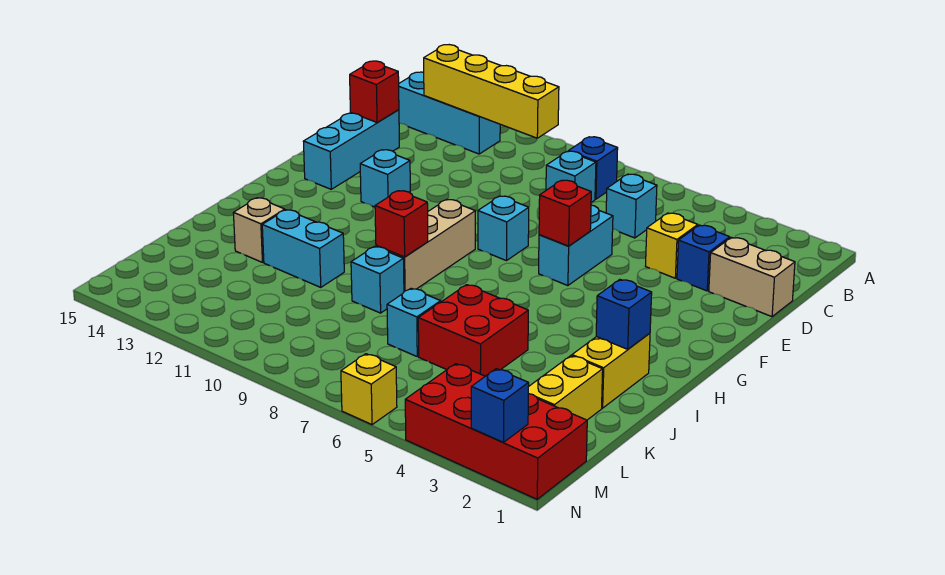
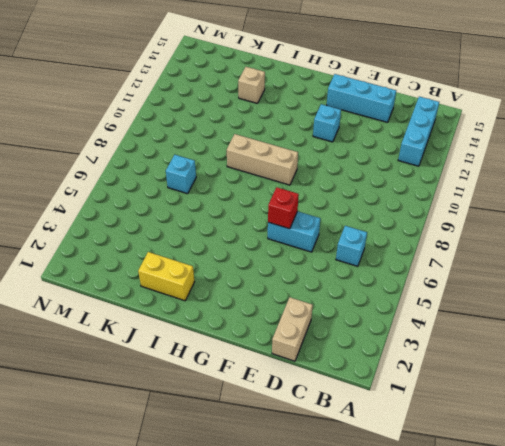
none -> blue 1x1 brick [569,137,618,199]
none -> cyan 1x1 brick [546,151,596,202]
none -> blue 1x1 brick [677,225,730,291]

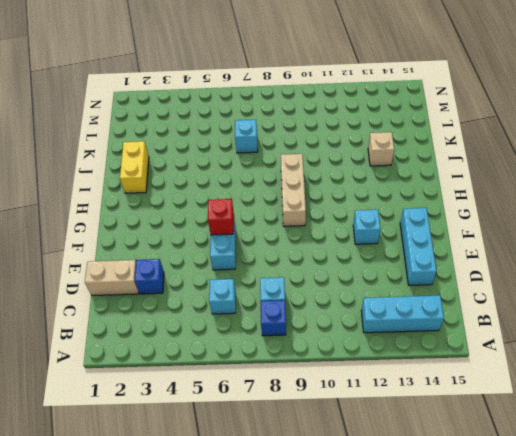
none -> yellow 1x1 brick [646,213,698,278]
none -> cyan 1x1 brick [478,196,529,261]
none -> red 2x2 brick [418,285,528,376]

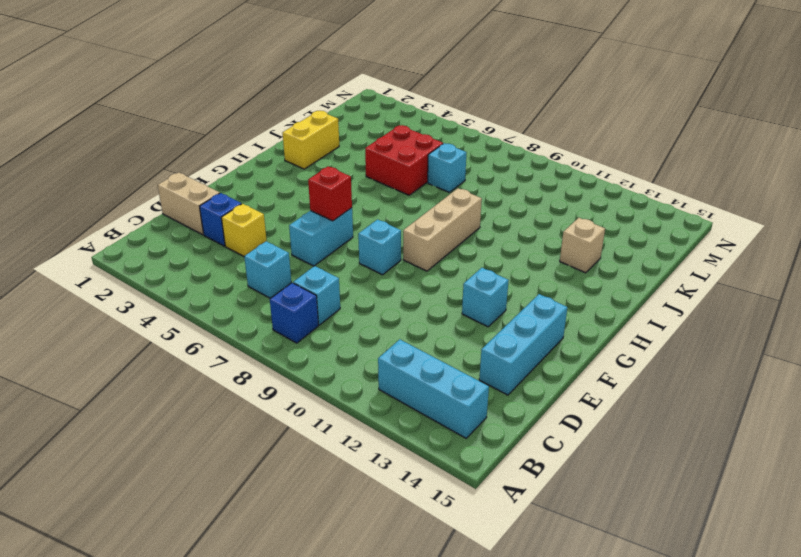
none -> cyan 1x1 brick [351,246,404,313]
none -> cyan 1x2 brick [262,210,344,287]
none -> yellow 1x2 brick [528,356,603,420]

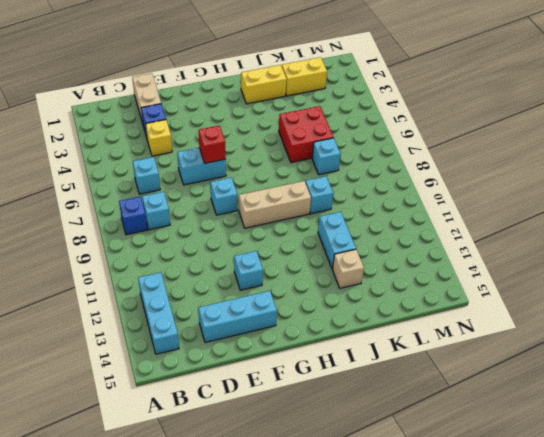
none -> red 2x4 brick [405,364,587,499]
none -> yellow 1x1 brick [341,354,397,425]
none -> yellow 1x4 brick [424,45,559,138]

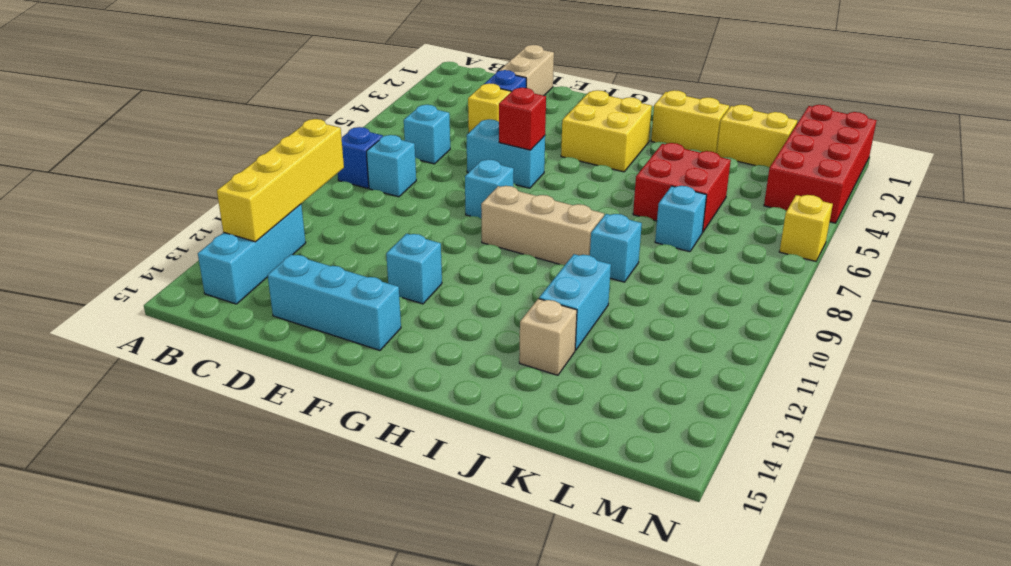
yellow 2x2 brick [561,90,652,172] -> none
none -> red 1x1 brick [350,61,399,122]
none -> blue 1x1 brick [596,280,652,349]
none -> red 1x1 brick [375,191,428,257]

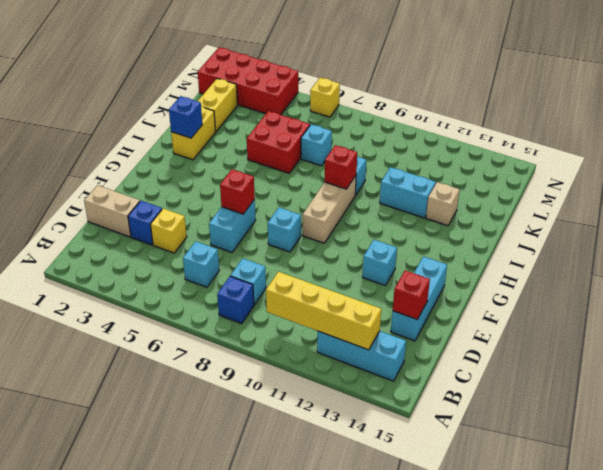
none -> blue 1x1 brick [471,369,529,442]

